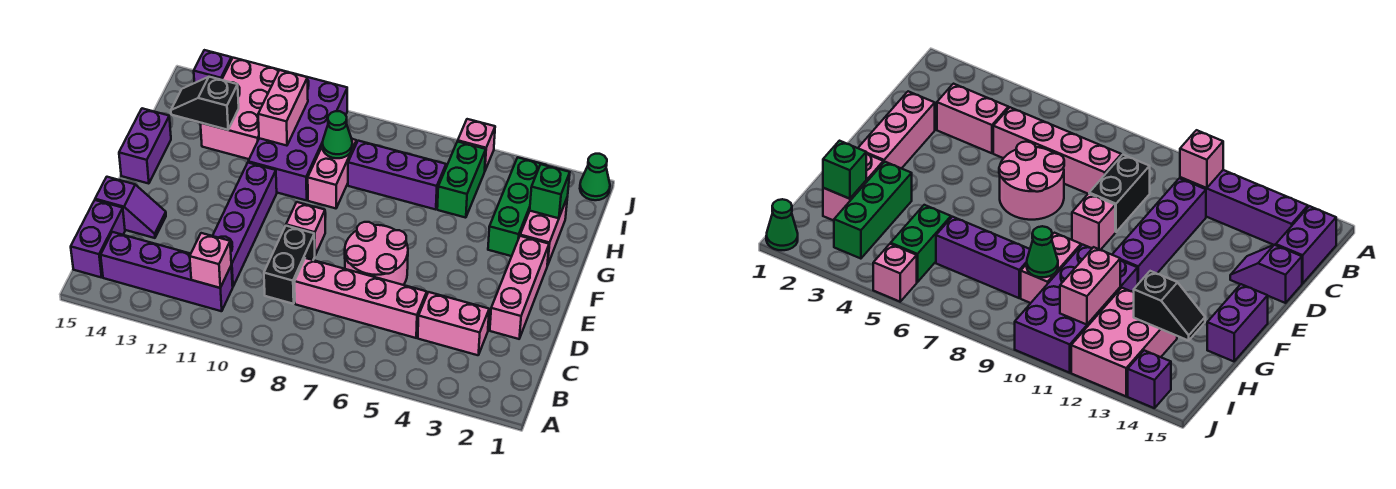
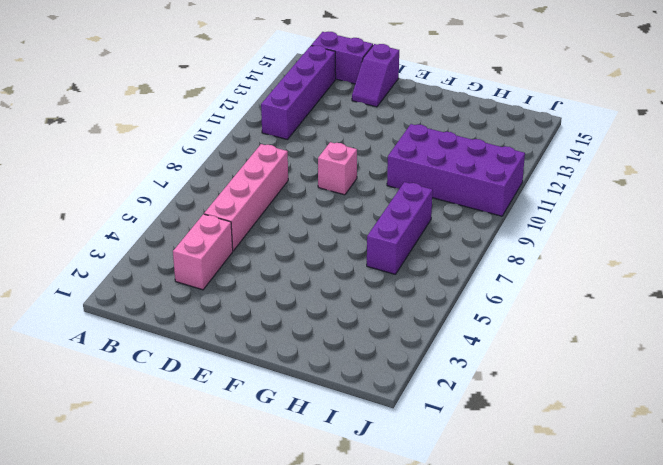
none -> black 1x2 brick [264,226,315,304]
none -> purple 1x4 brick [213,163,277,286]
none -> pink 1x3 brick [490,236,549,339]

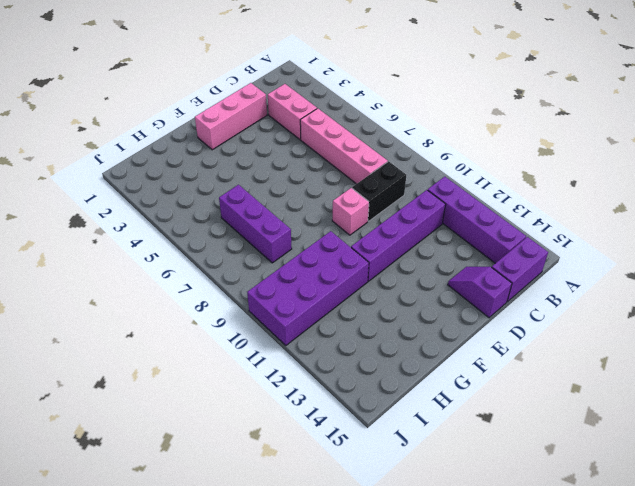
none -> pink 2x2 round brick [345,222,408,285]
none -> purple 1x2 brick [119,108,171,184]
none -> pink 1x2 brick [520,199,567,266]

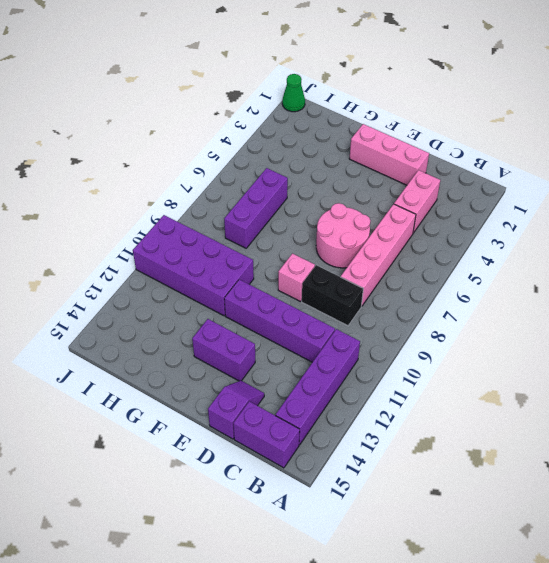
purple 1x2 brick [192,319,255,381] -> purple 1x2 brick moved to [119,108,171,184]
none -> pink 1x2 brick [520,199,567,266]
none -> green 1x3 brick [488,158,546,256]
none -> pink 1x2 brick [308,139,356,208]

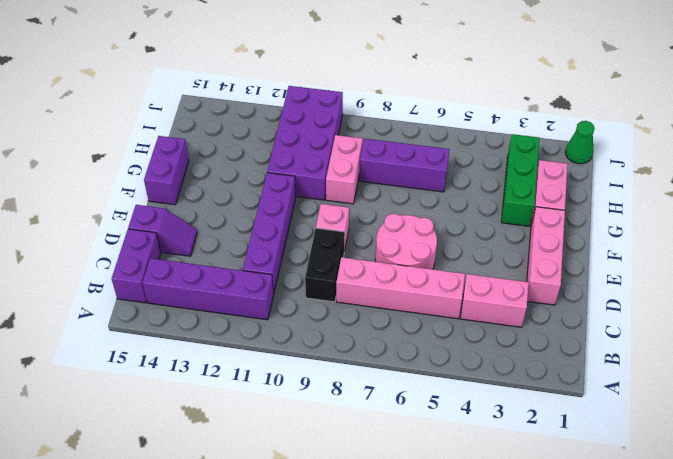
none -> green 1x2 brick [437,141,486,218]
none -> pink 2x3 brick [200,58,286,159]
none -> pink 1x1 brick [458,119,495,170]

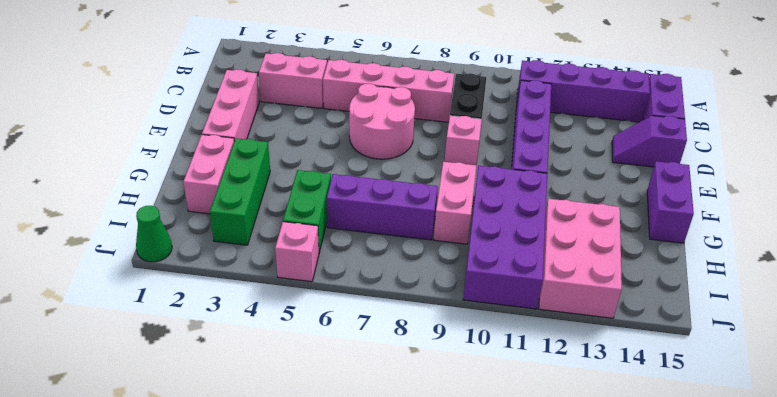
none -> purple 1x1 brick [194,50,232,83]
none -> pink 1x1 brick [190,233,231,288]
none -> green 1x1 brick [530,164,570,218]

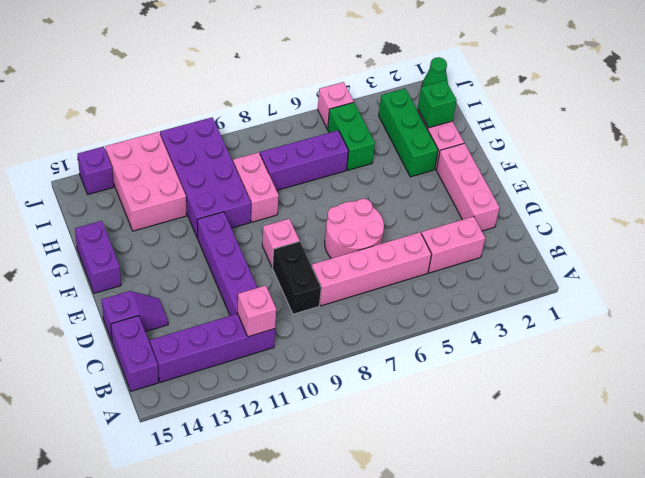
none -> green 1x1 cone [322,111,352,158]
none -> pink 1x2 brick [258,70,308,146]
none -> black 1x2 slope [171,77,239,130]

